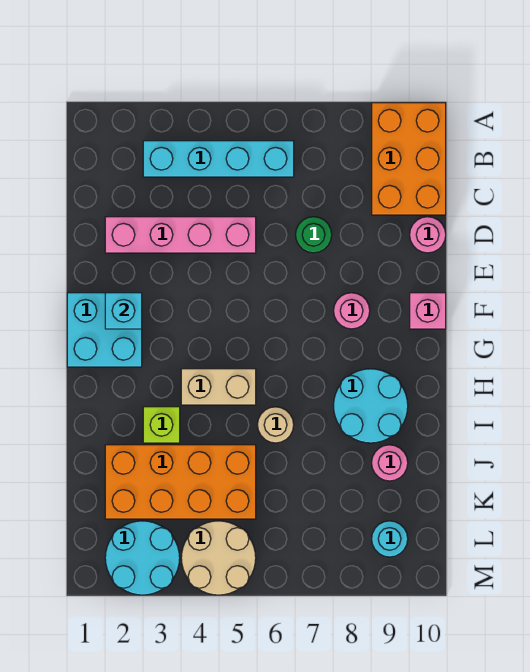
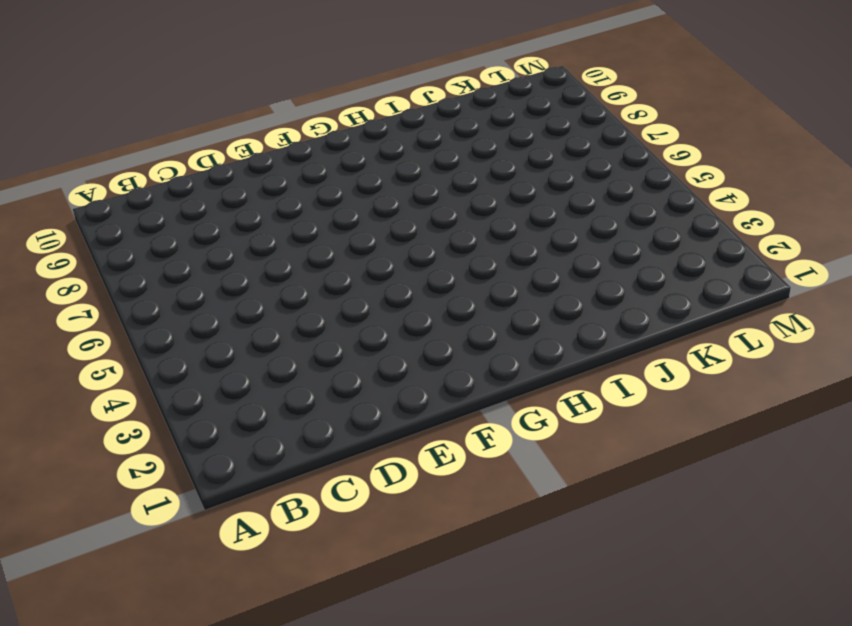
none -> orange 2x3 brick [372,103,446,215]
none -> cyan 1x4 brick [143,141,294,177]
none -> pink 1x4 brick [105,217,256,253]

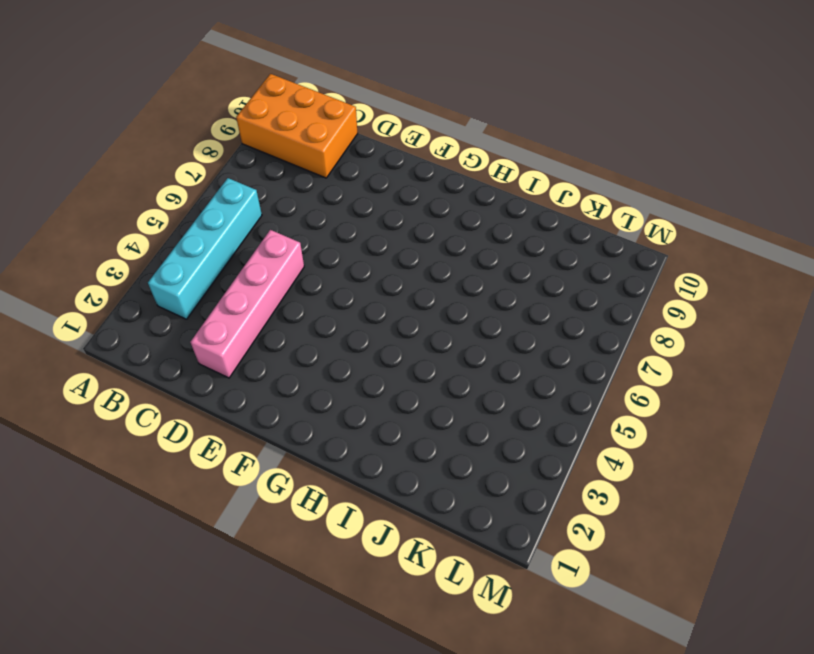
none -> green 1x1 round brick [296,217,332,253]
none -> pink 1x1 round brick [410,217,446,253]
none -> cyan 2x2 brick [67,293,142,367]

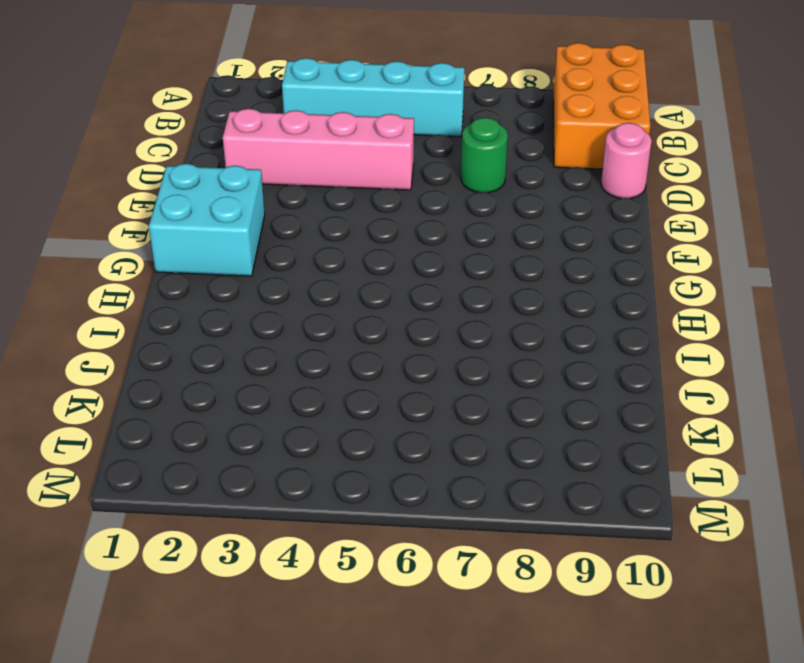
none -> pink 1x1 round brick [334,293,370,329]
none -> pink 1x1 brick [410,293,446,329]
none -> tan 1x2 brick [181,369,256,405]

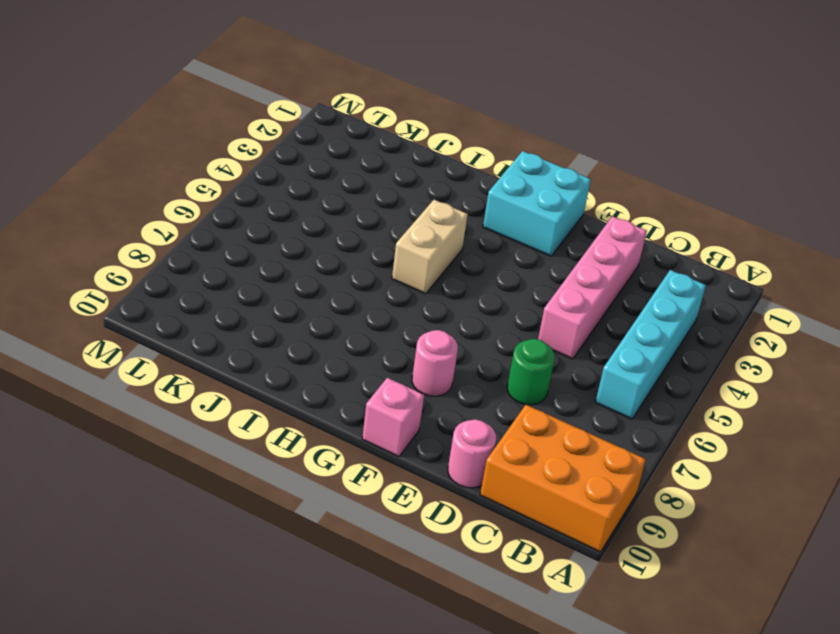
none -> cyan 2x2 round brick [334,369,408,443]
none -> lime 1x1 brick [143,407,180,443]
none -> tan 1x1 round brick [258,407,294,443]

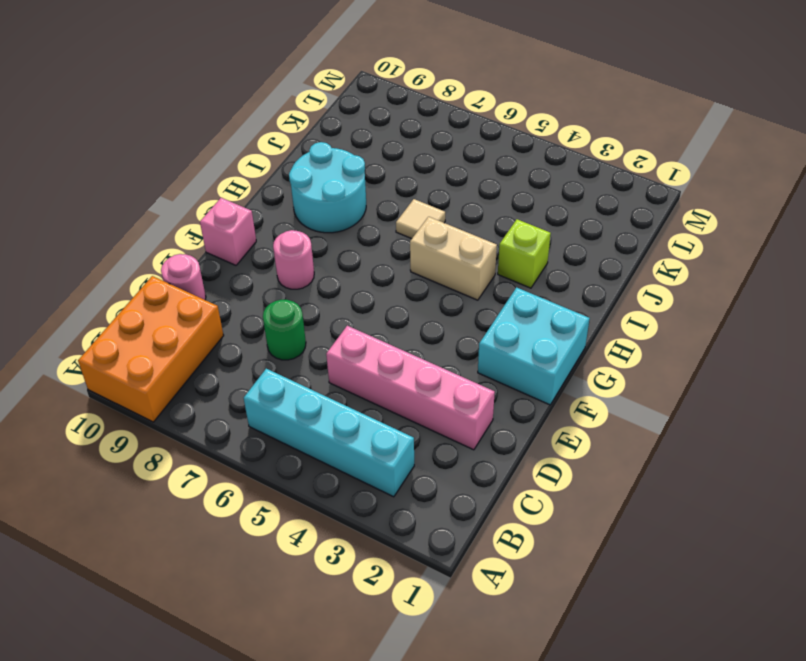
tan 1x1 tile [396,199,445,239] -> tan 1x1 round brick [258,407,294,443]
none -> orange 2x4 brick [105,445,256,519]
none -> pink 1x1 round brick [372,445,408,481]
none -> cyan 2x2 round brick [105,521,180,595]

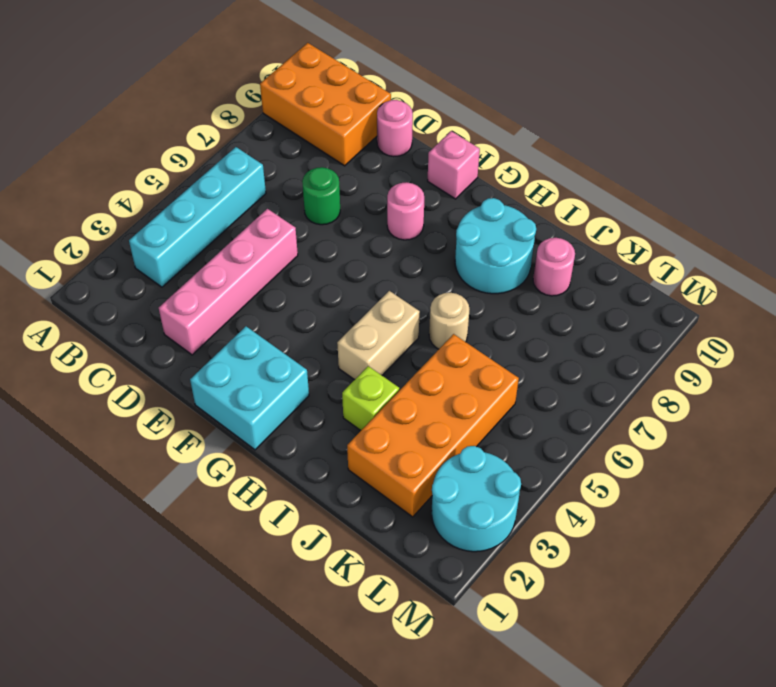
none -> tan 2x2 round brick [181,521,256,595]
none -> cyan 1x1 round brick [372,521,408,557]
none -> cyan 1x1 brick [105,293,142,329]

